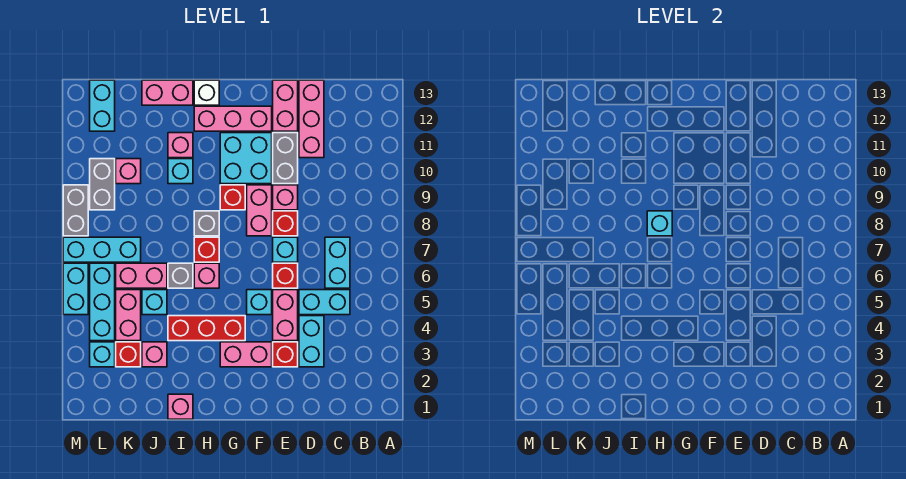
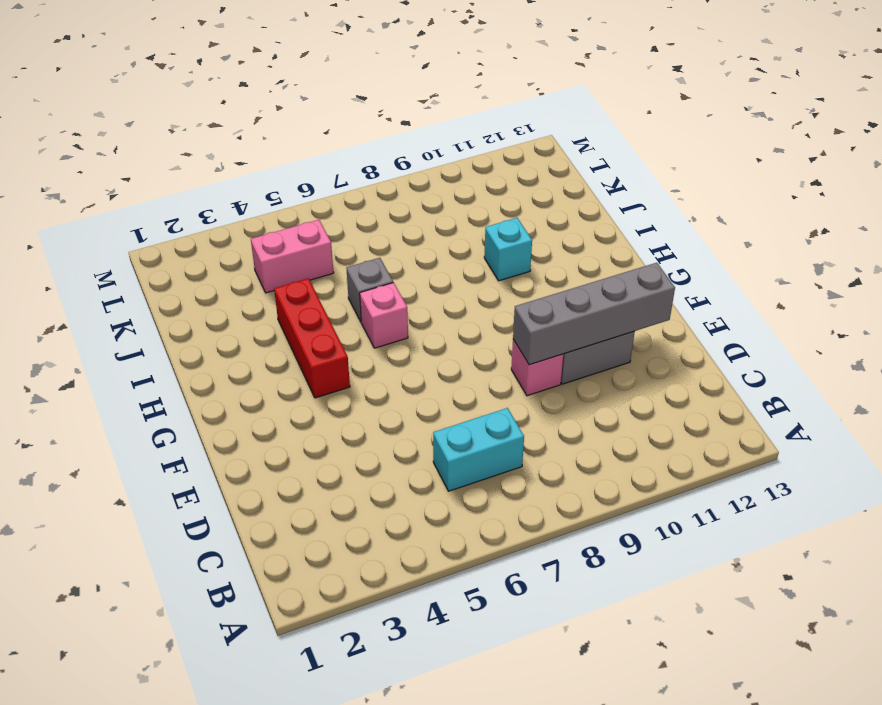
grey 1x4 brick [513,263,675,365] -> none
none -> cyan 1x2 brick [299,290,350,315]
none -> cyan 1x2 brick [299,316,324,367]
none -> pink 1x3 brick [299,80,324,158]
none -> red 1x1 brick [273,342,298,367]

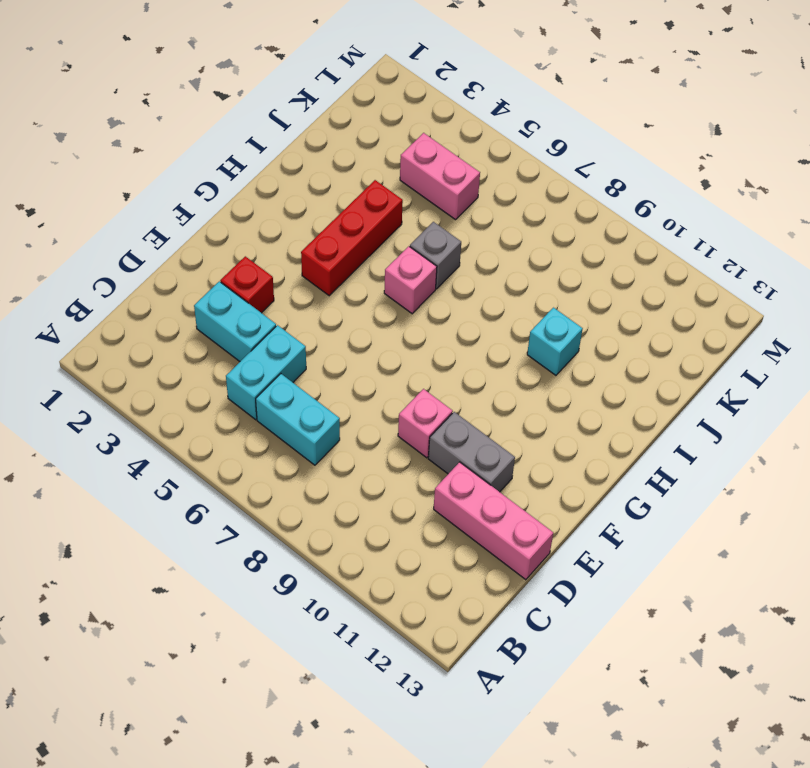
none -> pink 1x2 brick [273,290,298,341]
none -> red 1x1 brick [273,263,298,288]
none -> cyan 1x1 brick [273,237,298,262]
none -> red 1x1 brick [273,211,298,236]

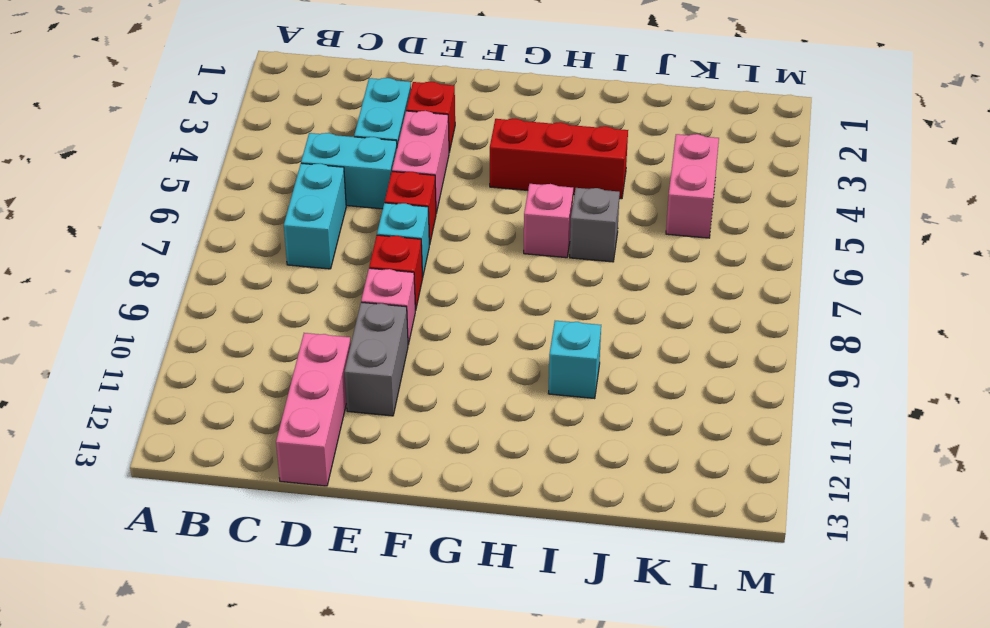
none -> pink 1x2 brick [273,80,298,131]
none -> pink 1x2 brick [220,342,272,367]
none -> cyan 1x1 brick [247,290,272,315]
none -> pink 1x2 brick [247,185,272,236]

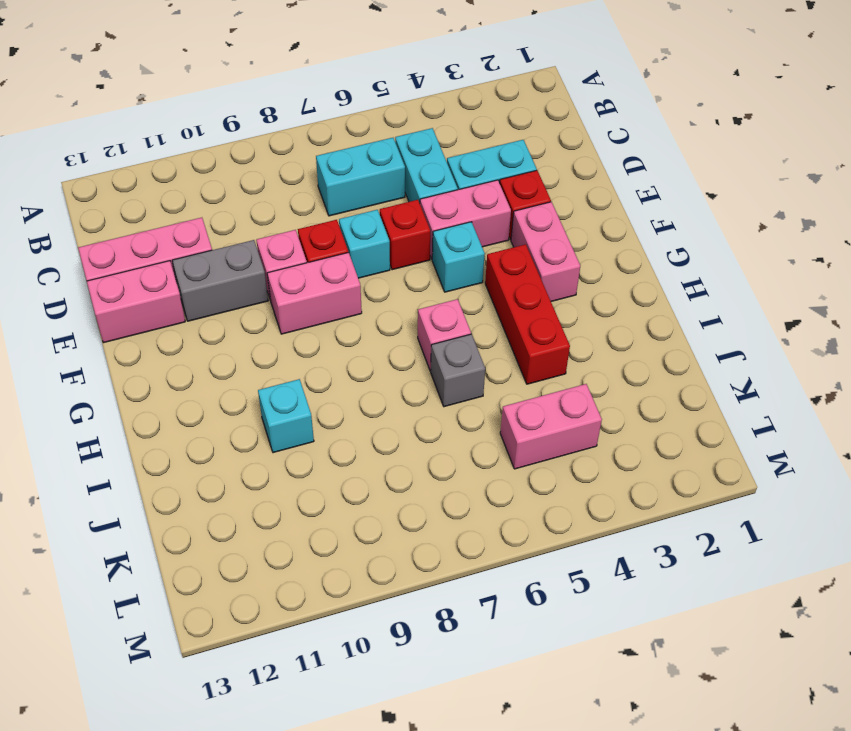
none -> cyan 2x2 brick [220,133,272,184]
none -> pink 1x3 brick [194,106,272,131]
none -> red 1x1 brick [220,185,245,210]
none -> red 1x1 brick [194,237,219,262]

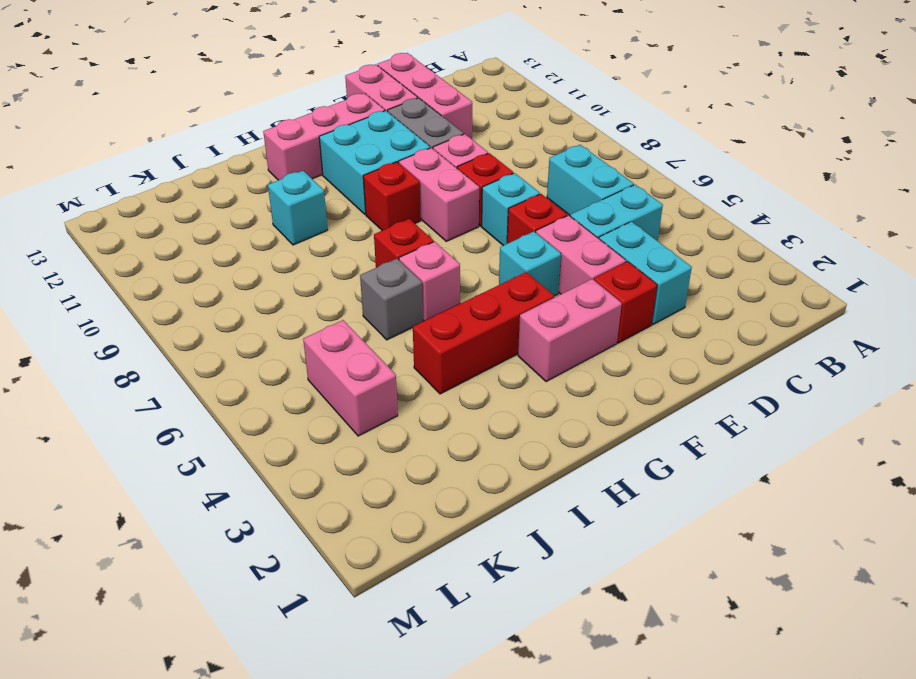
none -> grey 1x1 brick [194,211,219,236]
none -> white 1x1 brick [194,80,219,105]
none -> pink 1x1 brick [168,394,193,419]
none -> pink 1x1 brick [168,133,193,158]

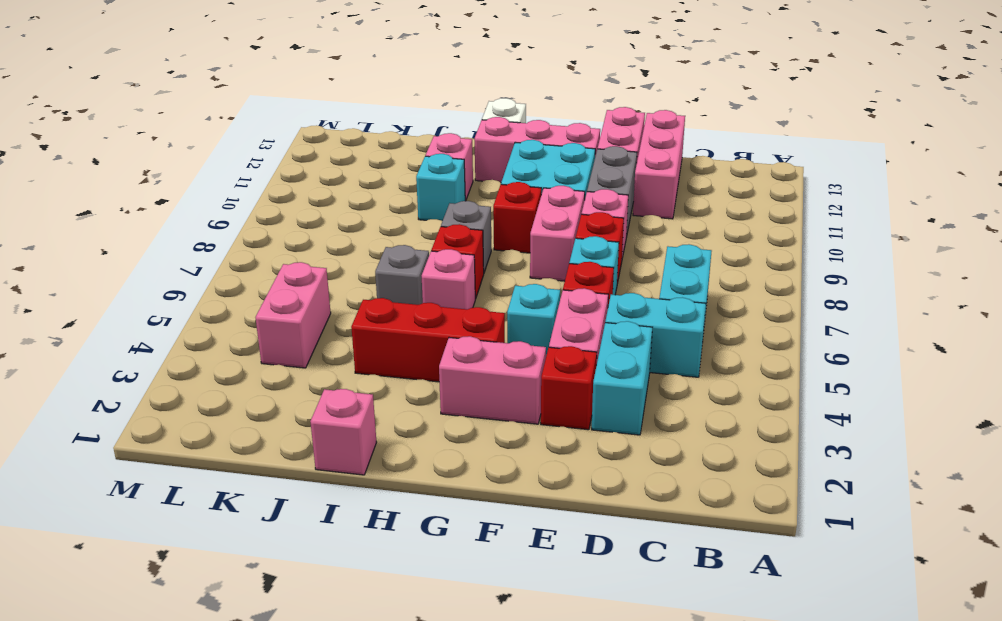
none -> pink 1x2 brick [142,80,193,105]
none -> pink 1x1 brick [142,342,167,367]
none -> cyan 1x1 brick [142,290,167,315]
none -> pink 1x2 brick [116,263,167,288]

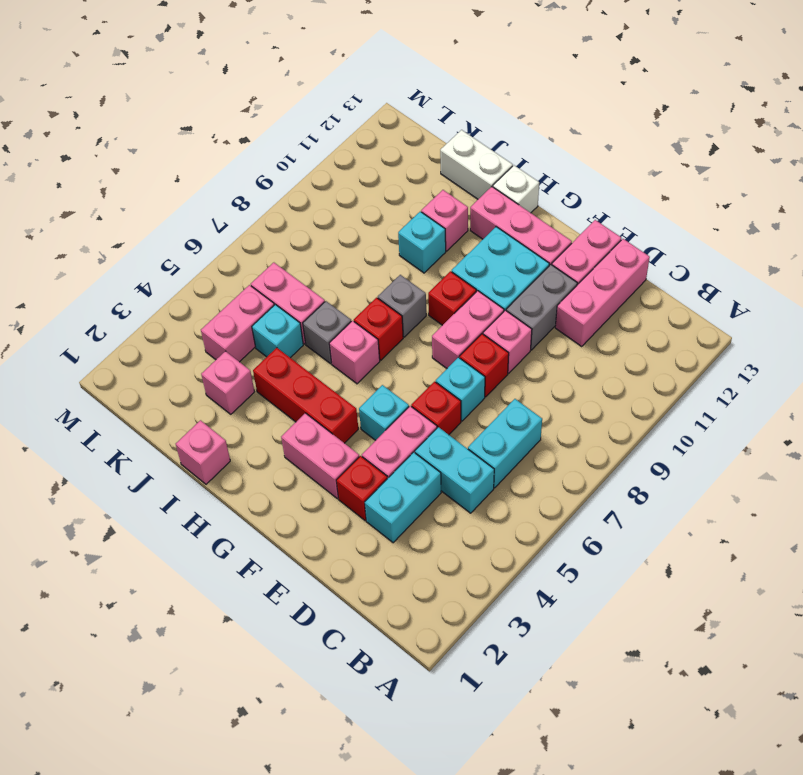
white 1x2 brick [440,130,513,199] -> pink 1x2 brick [142,80,193,105]
none -> red 1x1 brick [116,342,141,367]
none -> cyan 1x3 brick [63,237,141,262]
none -> pink 1x1 brick [116,159,141,184]
none -> cyan 1x1 brick [90,342,115,367]

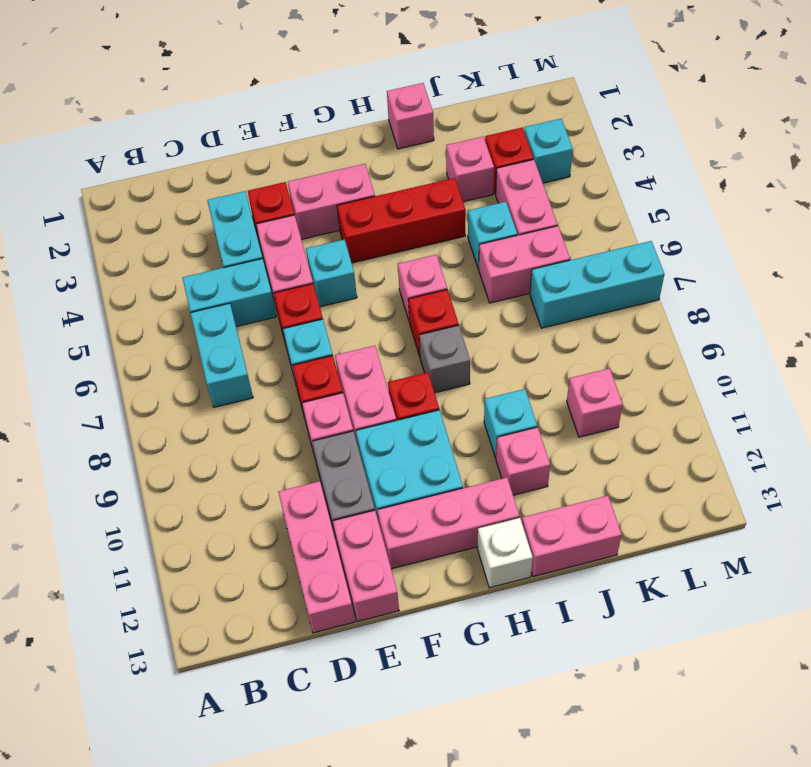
none -> grey 1x1 brick [168,263,193,288]
none -> cyan 1x3 brick [90,263,115,341]
none -> grey 1x2 brick [90,159,115,210]
none -> cyan 1x2 brick [90,80,115,131]

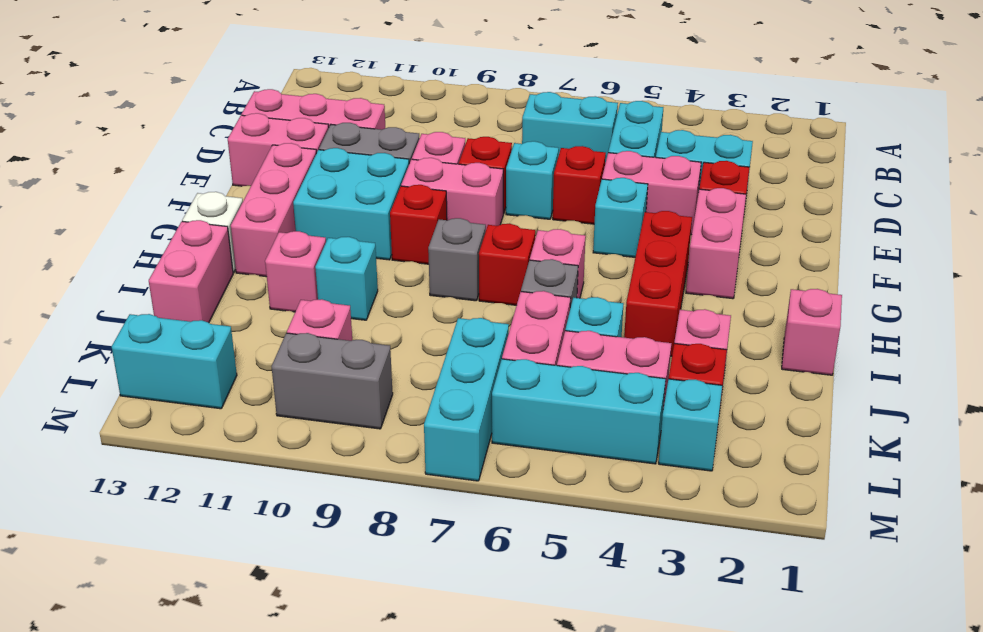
none -> cyan 1x2 brick [63,263,88,315]
none -> grey 1x2 brick [63,185,88,236]
none -> cyan 1x1 brick [647,211,672,236]

